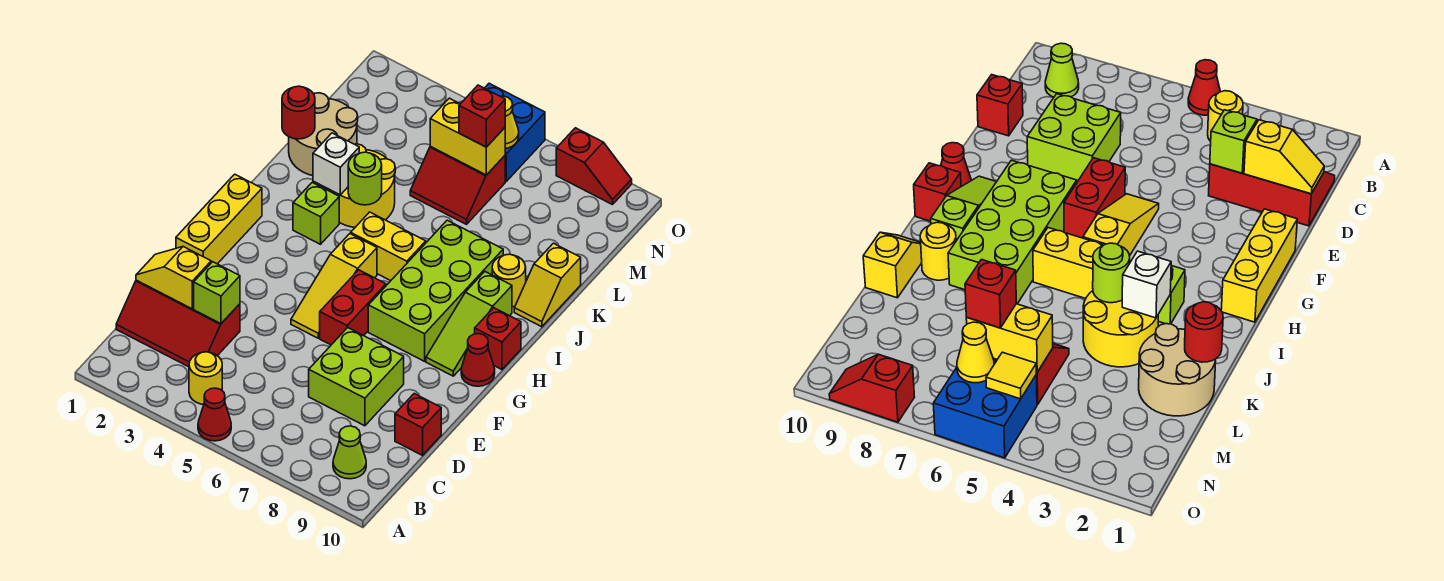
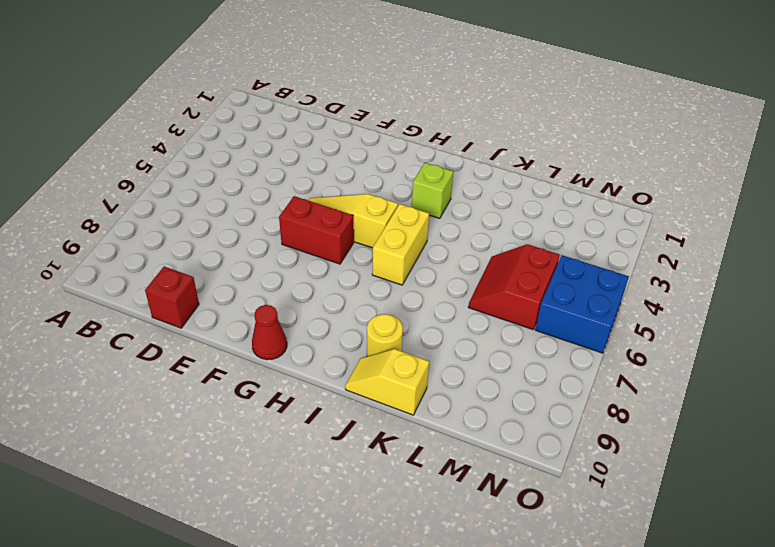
none -> red 1x1 cone [198,388,231,441]
none -> yellow 1x1 round brick [189,352,222,404]
none -> lime 1x1 cone [333,426,366,479]
none -> red 2x3 slope [116,280,240,367]

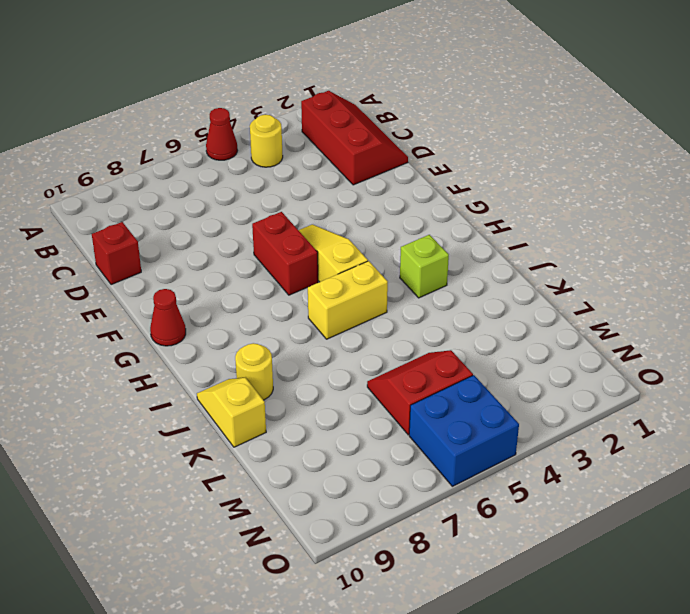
red 2x3 slope [301,91,408,185] -> red 2x3 slope turned to [116,280,240,367]
none -> lime 1x1 cone [333,426,366,479]
none -> lime 2x2 brick [309,328,404,426]
none -> yellow 1x3 brick [176,174,262,264]
none -> lime 2x4 brick [368,220,503,361]

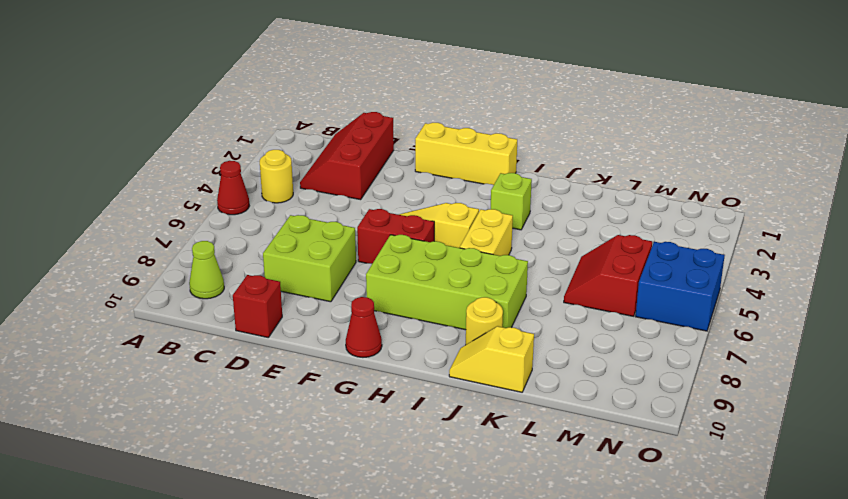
none -> lime 1x3 slope [426,272,512,376]
none -> red 1x1 brick [475,308,521,370]
none -> yellow 2x2 round brick [326,144,395,227]
none -> tan 2x2 round brick [289,93,358,176]

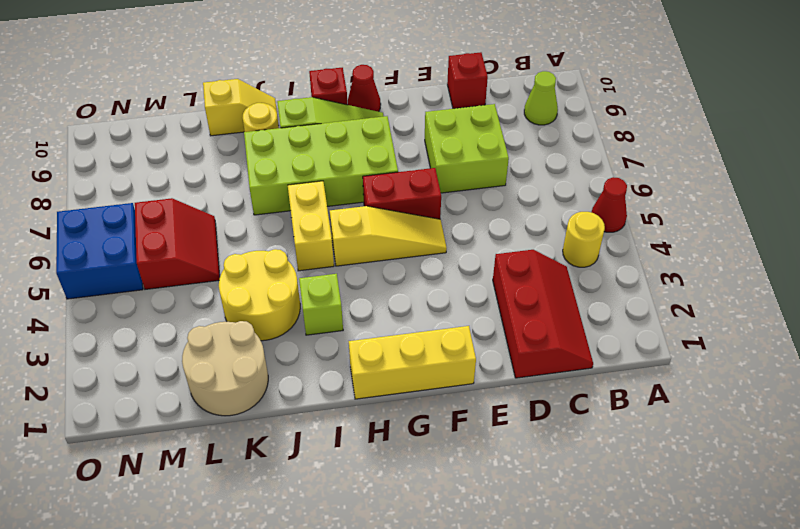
none -> red 1x2 slope [556,128,632,205]
none -> yellow 1x2 slope [136,247,211,309]
none -> lime 1x1 brick [194,262,240,324]
none -> white 1x1 brick [313,133,359,195]

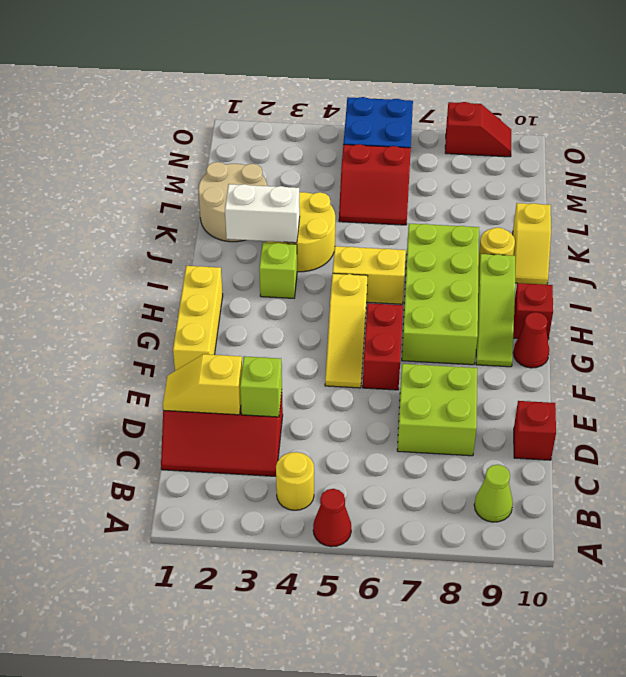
white 1x2 brick [225,184,300,243] -> white 1x1 brick [313,133,359,195]
none -> lime 1x1 round brick [348,152,382,205]
none -> red 1x1 round brick [282,86,315,139]
none -> yellow 1x2 brick [430,98,505,175]
none -> yellow 1x1 tile [986,352,1037,399]

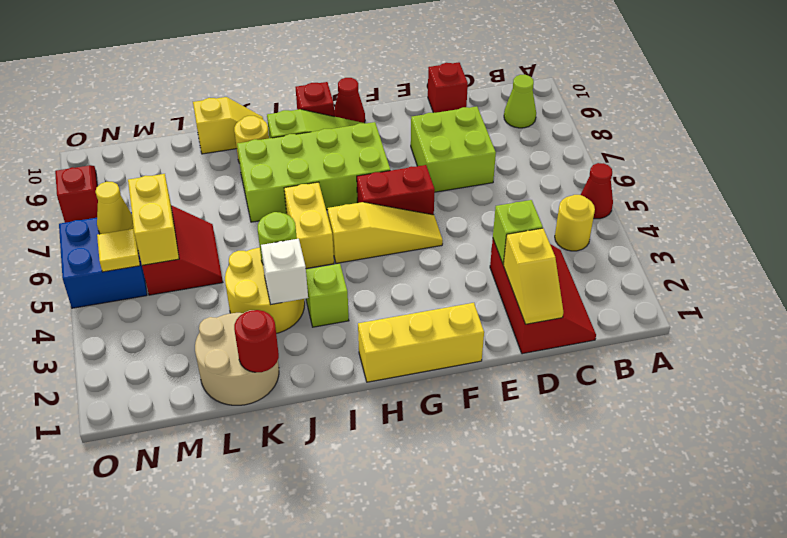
none -> red 1x1 brick [459,85,505,147]

